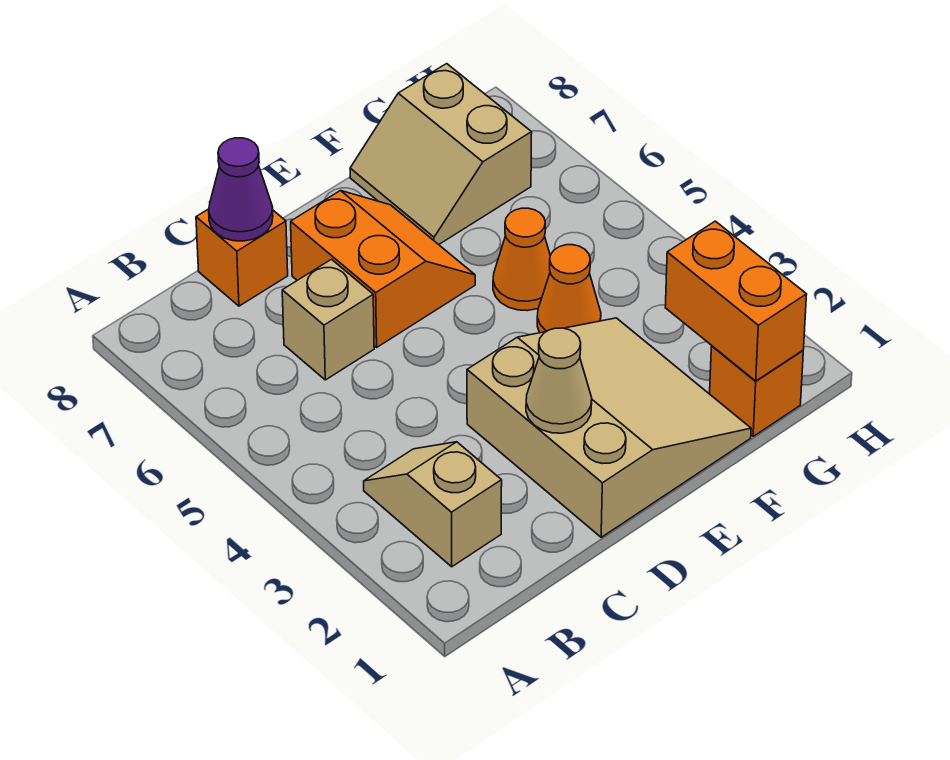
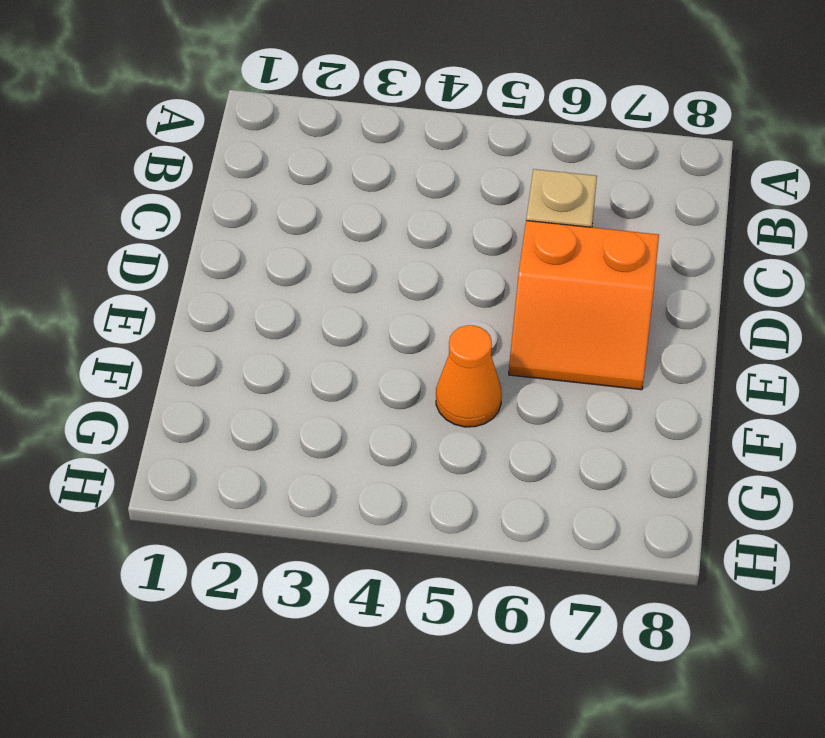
none -> tan 1x2 slope [364,442,502,567]
none -> orange 1x1 brick [196,209,288,306]
none -> tan 3x3 slope [467,318,751,537]

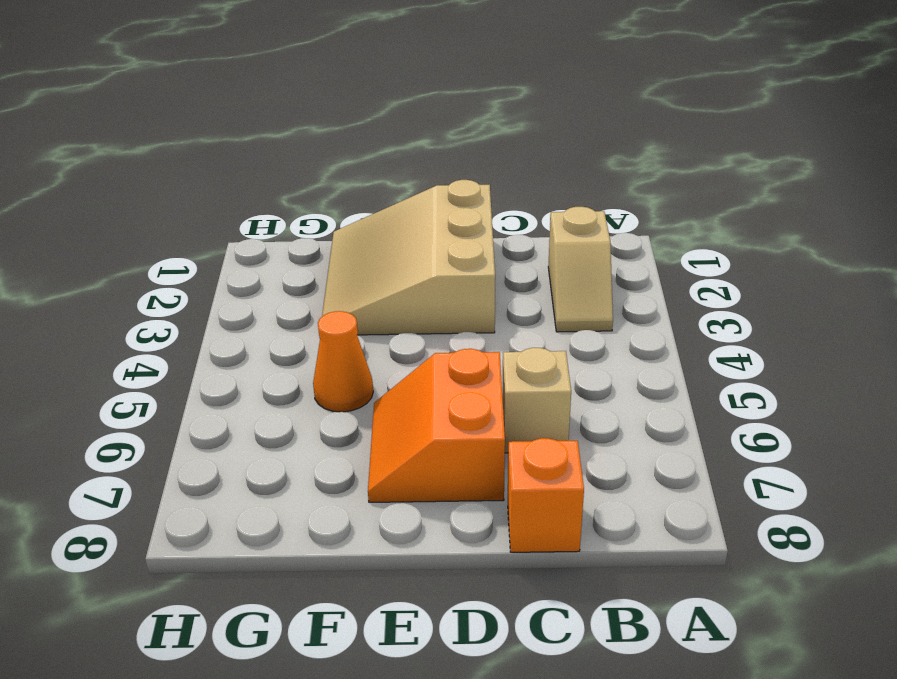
none -> orange 1x1 cone [537,245,601,333]
none -> tan 2x2 slope [350,64,532,245]
none -> orange 1x1 brick [710,346,803,436]

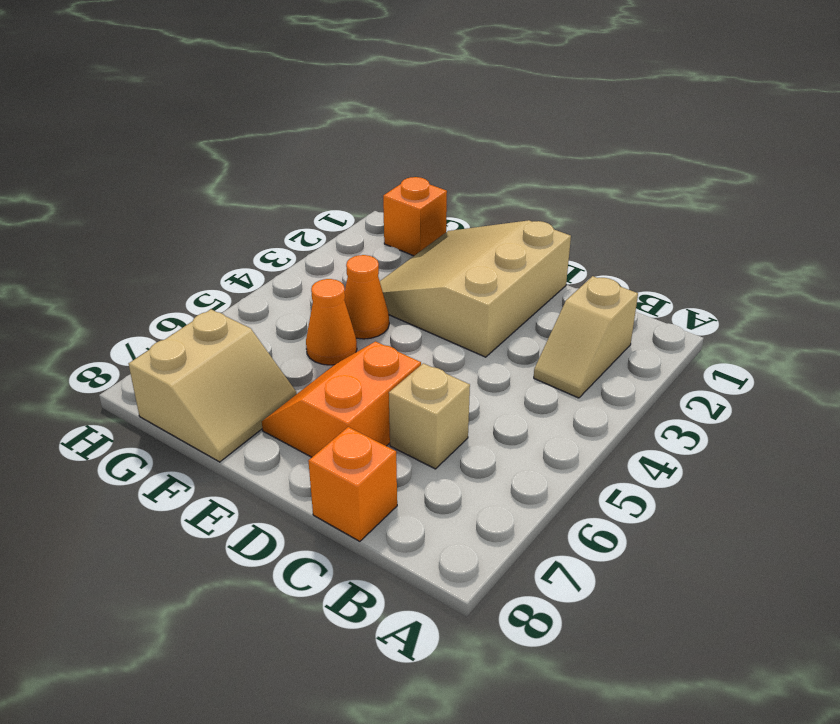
none -> purple 1x1 cone [209,138,273,241]
none -> tan 1x1 cone [526,328,592,433]
none -> orange 1x2 brick [665,221,807,381]

